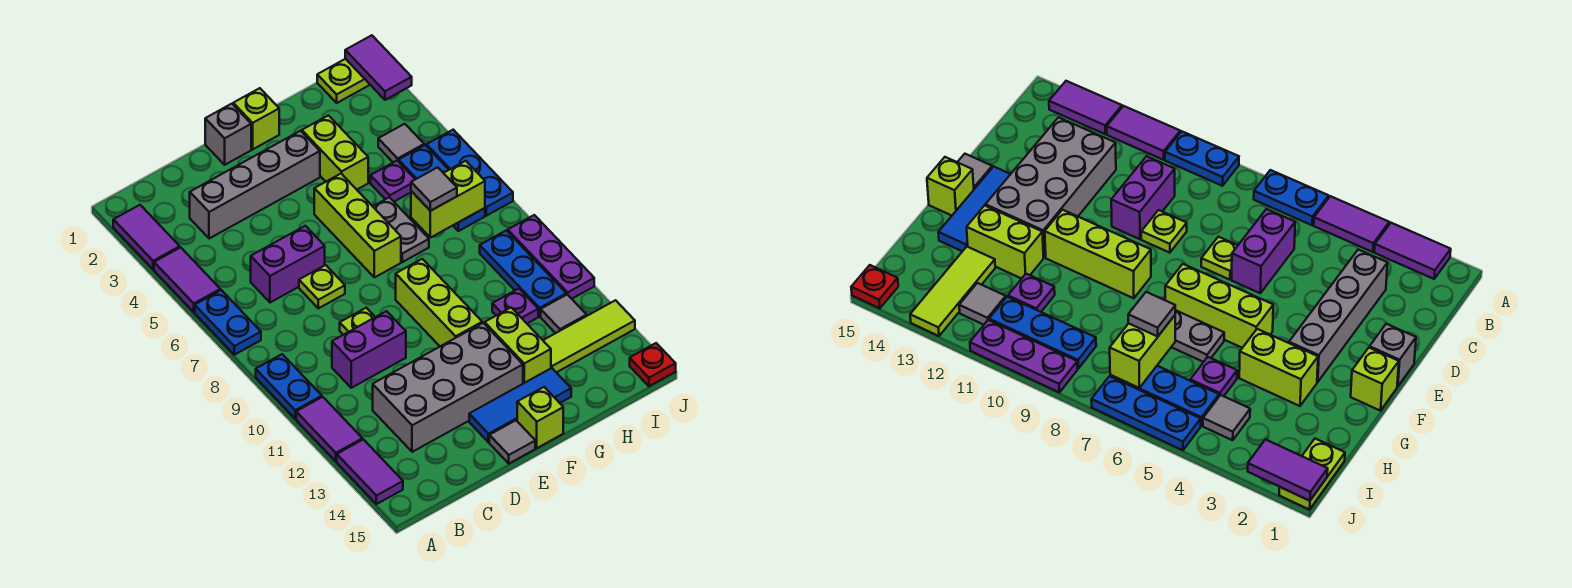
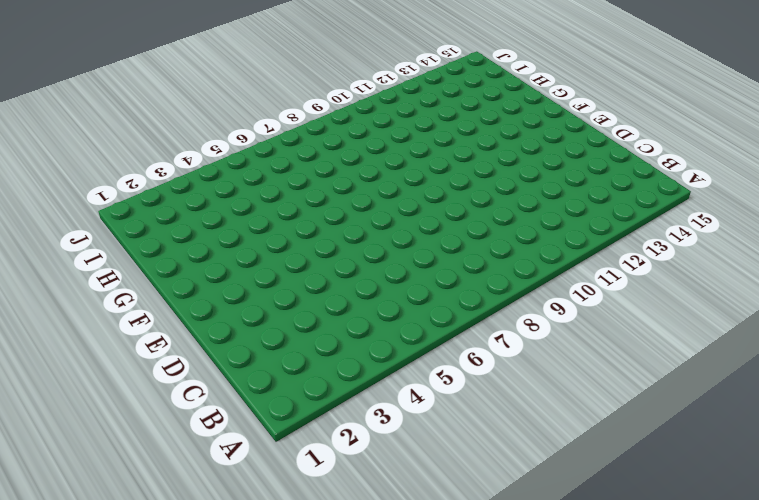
none -> purple 1x2 tile [113,205,180,269]
none -> purple 1x2 tile [154,247,220,312]
none -> blue 1x2 plate [195,290,261,355]
none -> blue 1x2 plate [256,354,322,419]

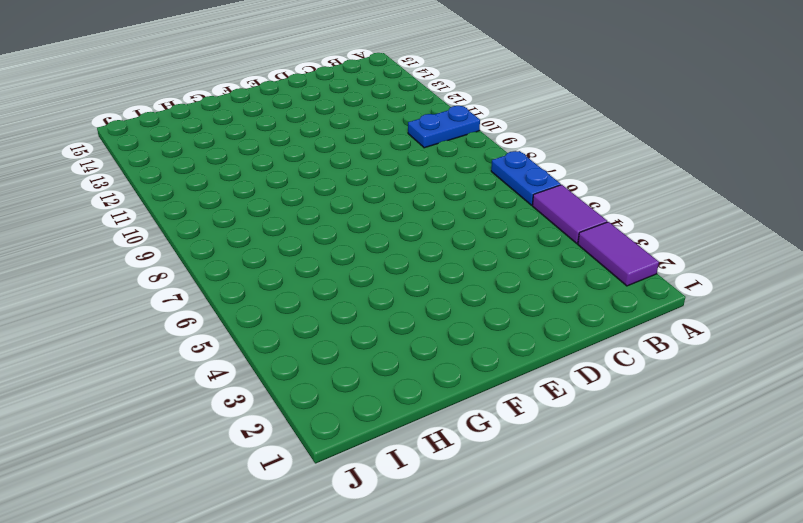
blue 1x2 plate [408,106,480,148] -> blue 1x2 plate turned to [256,354,322,419]
none -> purple 1x2 tile [296,397,362,461]
none -> purple 1x2 tile [337,439,403,504]
none -> grey 1x4 brick [190,131,320,239]
none -> purple 1x2 brick [251,226,325,303]

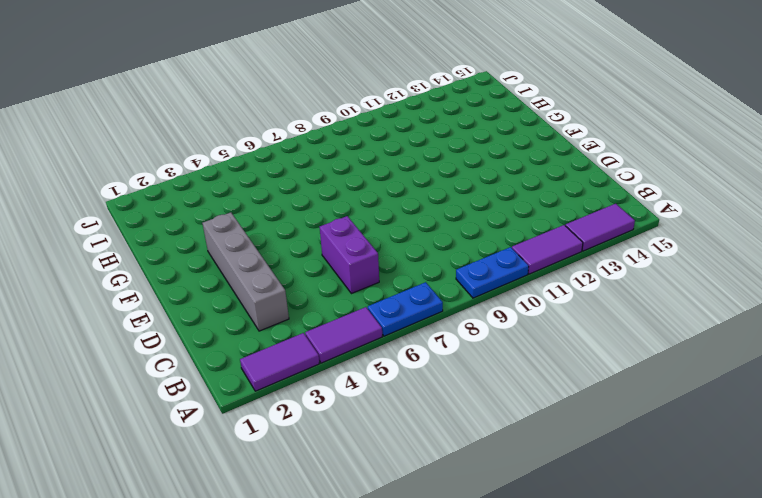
none -> purple 1x2 brick [332,311,406,388]
none -> grey 2x4 brick [373,323,523,452]
none -> lime 1x1 plate [299,265,345,308]
none -> lime 1x1 plate [340,308,375,335]

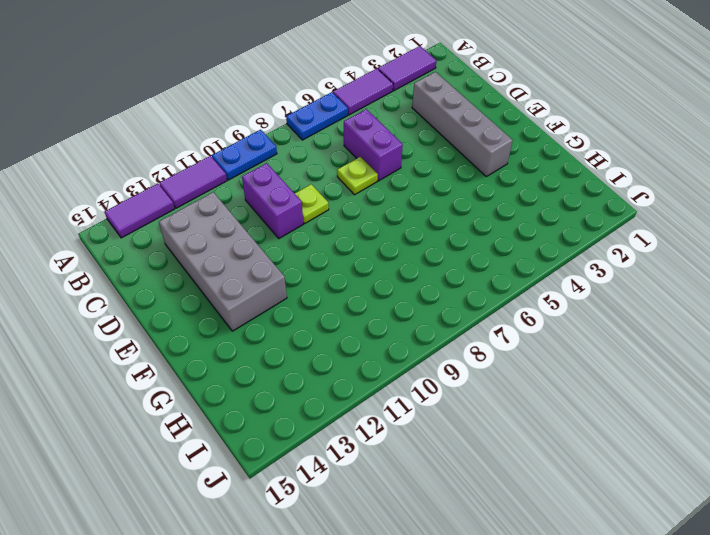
none -> grey 1x1 brick [205,104,251,165]
none -> blue 1x3 tile [469,368,571,442]
none -> grey 1x1 tile [489,420,535,464]
none -> lime 1x1 brick [233,88,279,149]

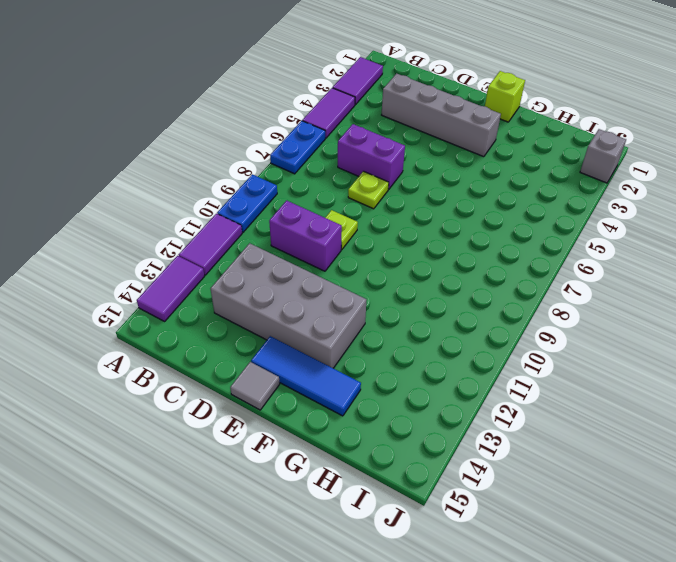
grey 1x1 brick [580,129,626,183] -> grey 1x1 brick moved to [205,104,251,165]
none -> lime 1x3 brick [314,174,401,277]
none -> lime 1x3 brick [396,259,482,346]
none -> lime 1x1 brick [517,387,563,448]
none -> lime 1x2 brick [302,115,368,189]

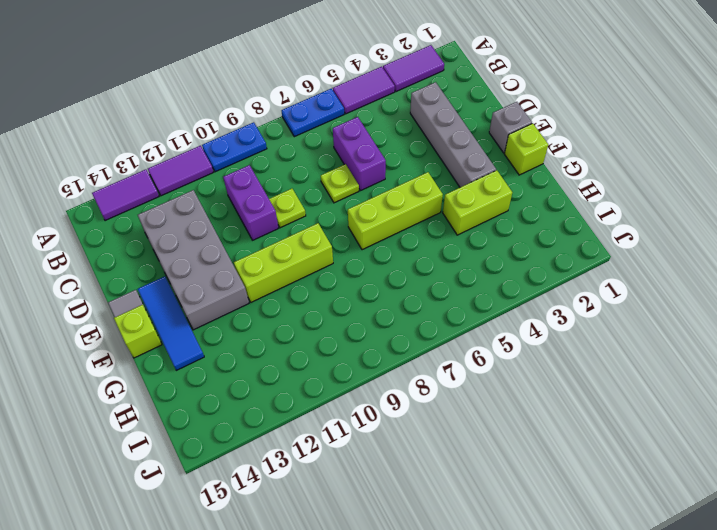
none -> grey 1x2 plate [373,197,429,262]
none -> lime 1x2 brick [485,308,551,384]
none -> purple 1x1 plate [371,161,415,202]
none -> purple 1x1 plate [492,289,538,323]

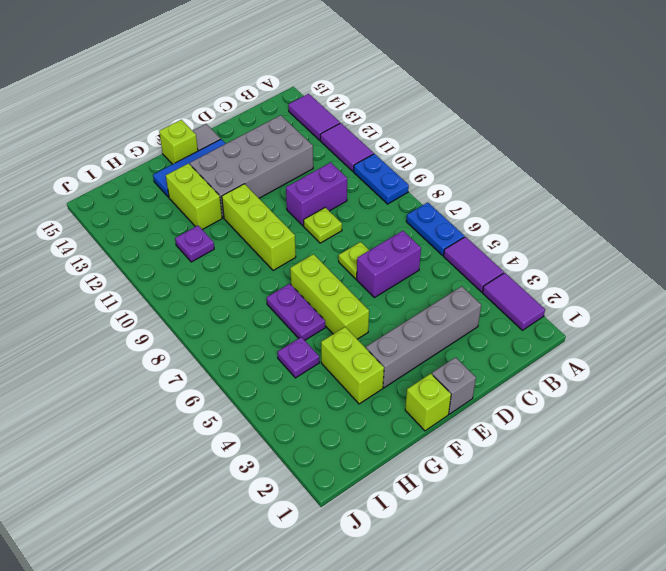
purple 1x2 plate [267,284,325,340] -> grey 1x2 plate [373,197,429,262]
none -> lime 1x3 tile [543,300,635,372]
none -> lime 1x2 plate [317,59,370,103]
none -> grey 1x1 tile [378,124,424,162]
none -> blue 1x3 plate [399,145,485,231]

